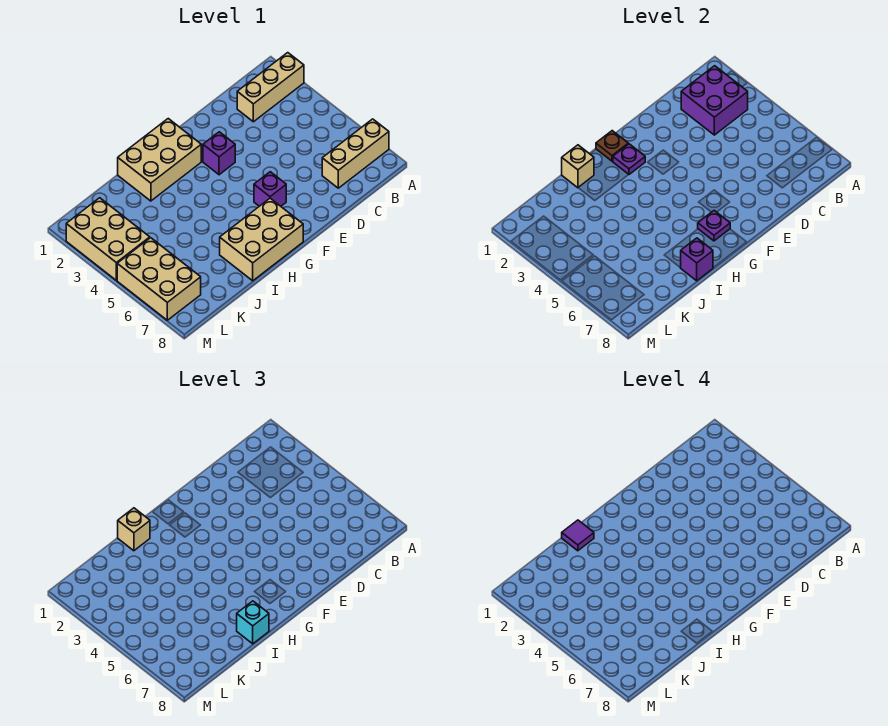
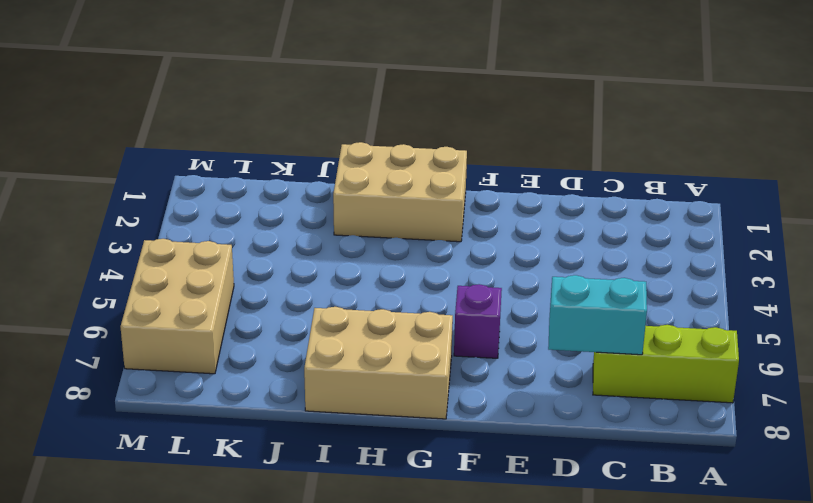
lime 1x3 brick [593,325,739,403] -> tan 1x3 brick [322,119,389,188]
cyan 1x2 brick [548,275,647,355] -> none
none -> tan 1x3 brick [237,53,304,122]
none -> purple 1x1 brick [203,132,235,175]
none -> tan 2x3 brick [66,198,150,280]

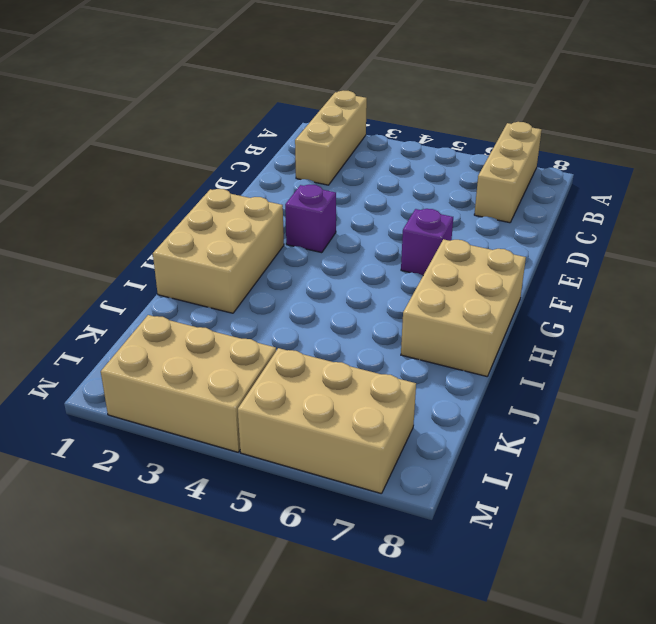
none -> purple 2x2 brick [681,66,748,135]
none -> brown 1x1 plate [596,131,628,161]
none -> purple 1x1 plate [613,144,645,174]

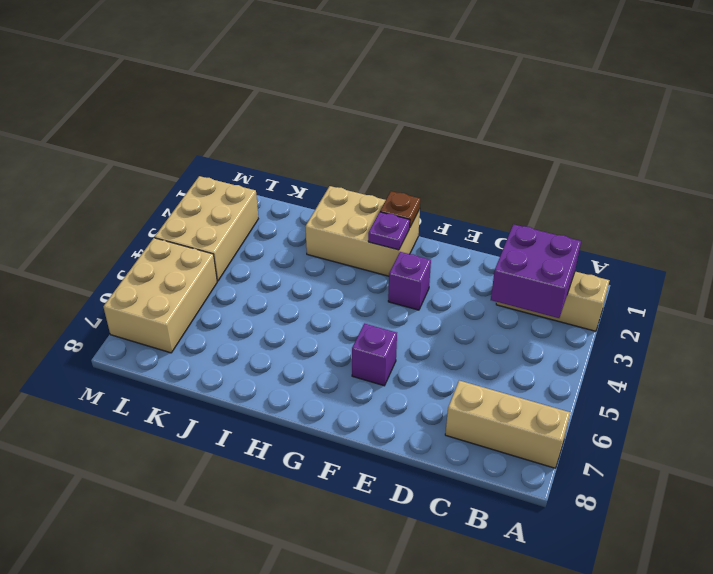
none -> tan 2x3 brick [220,198,303,281]
none -> purple 1x1 plate [698,211,730,241]
none -> tan 1x1 brick [562,145,594,188]

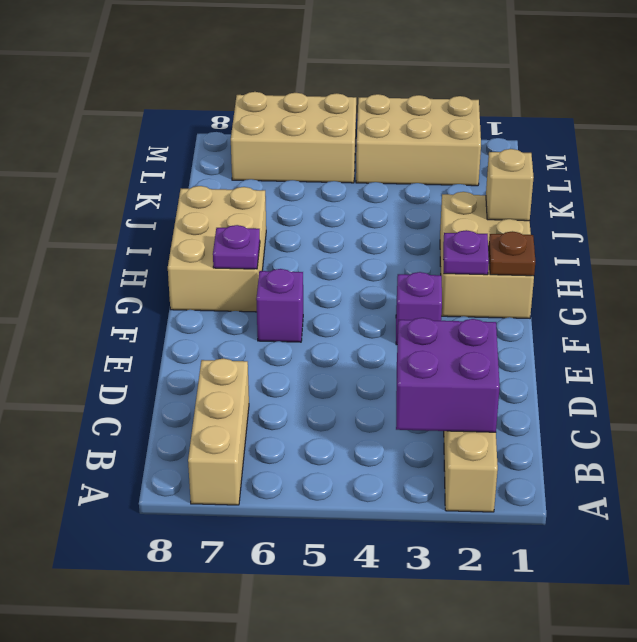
none -> purple 1x1 brick [681,238,713,281]
none -> tan 1x1 brick [118,508,150,551]
none -> cyan 1x1 brick [237,601,269,644]

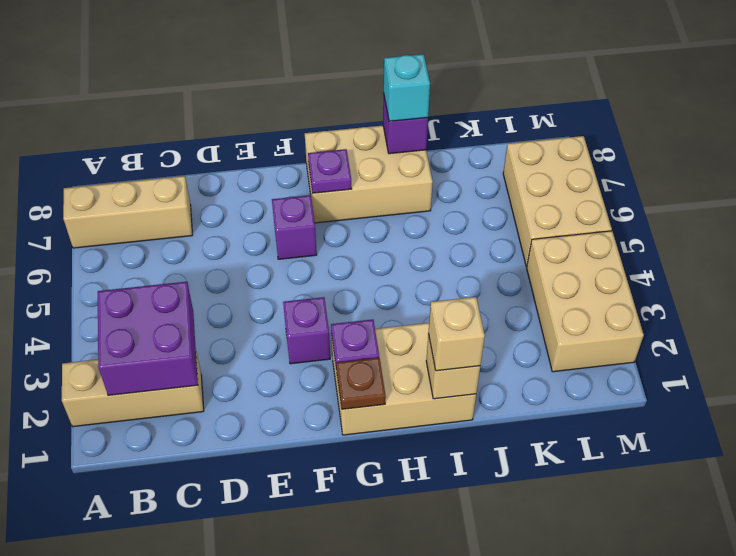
none -> purple 1x1 tile [562,520,594,551]

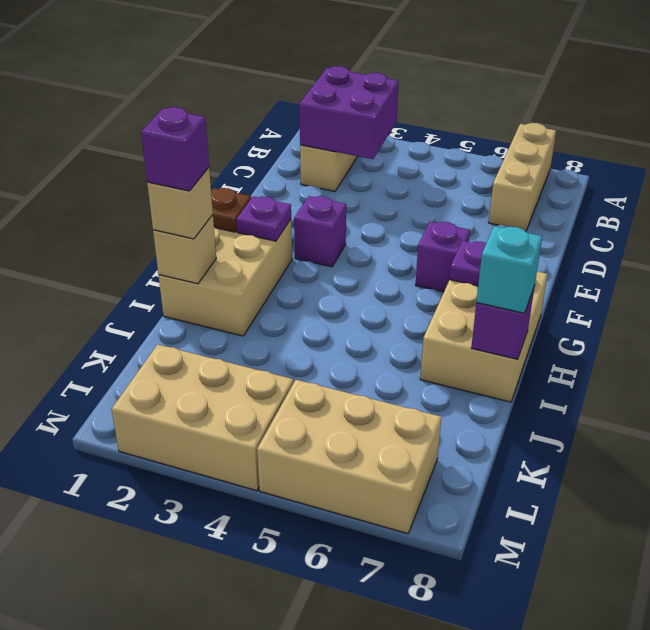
purple 1x1 brick [141,107,209,191] -> purple 1x1 tile [562,520,594,551]

